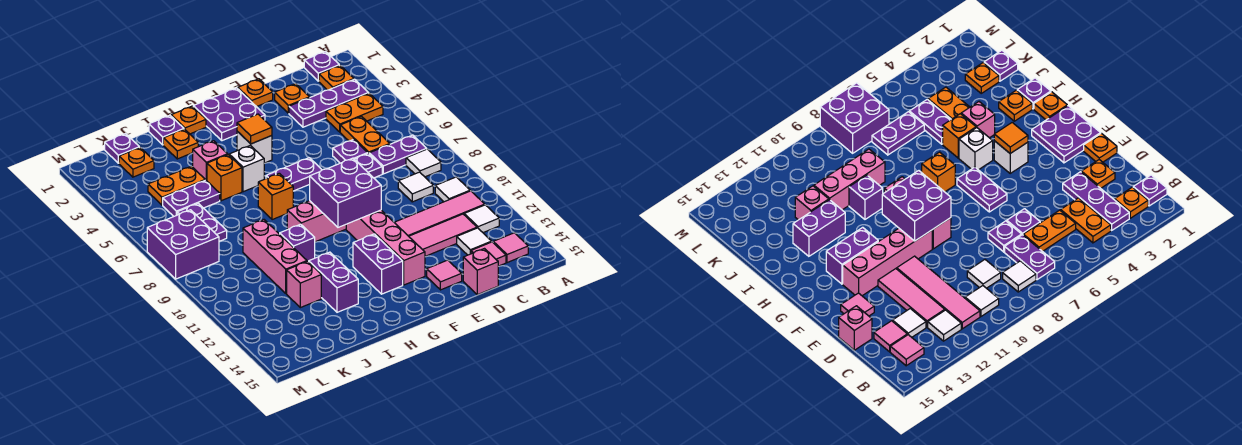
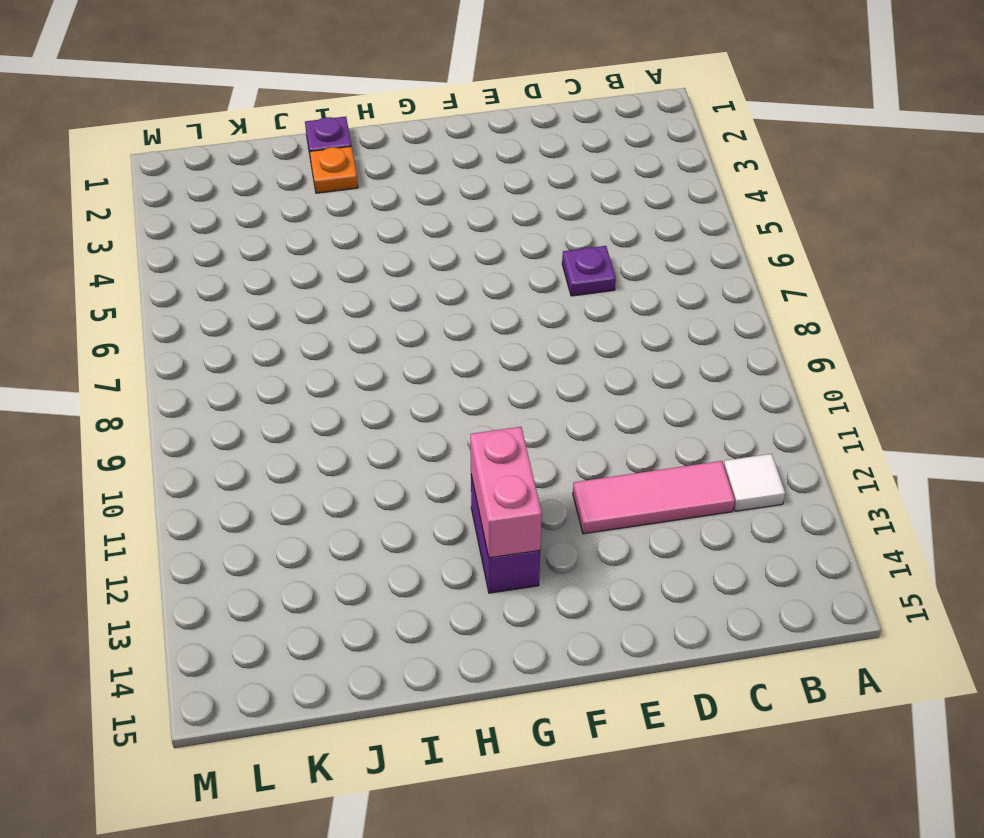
pink 1x2 brick [470,427,542,558] -> none
none -> purple 1x1 plate [304,52,339,81]
none -> orange 1x1 plate [319,65,354,90]
none -> purple 1x3 plate [289,79,368,127]
none -> orange 1x2 plate [326,93,383,132]

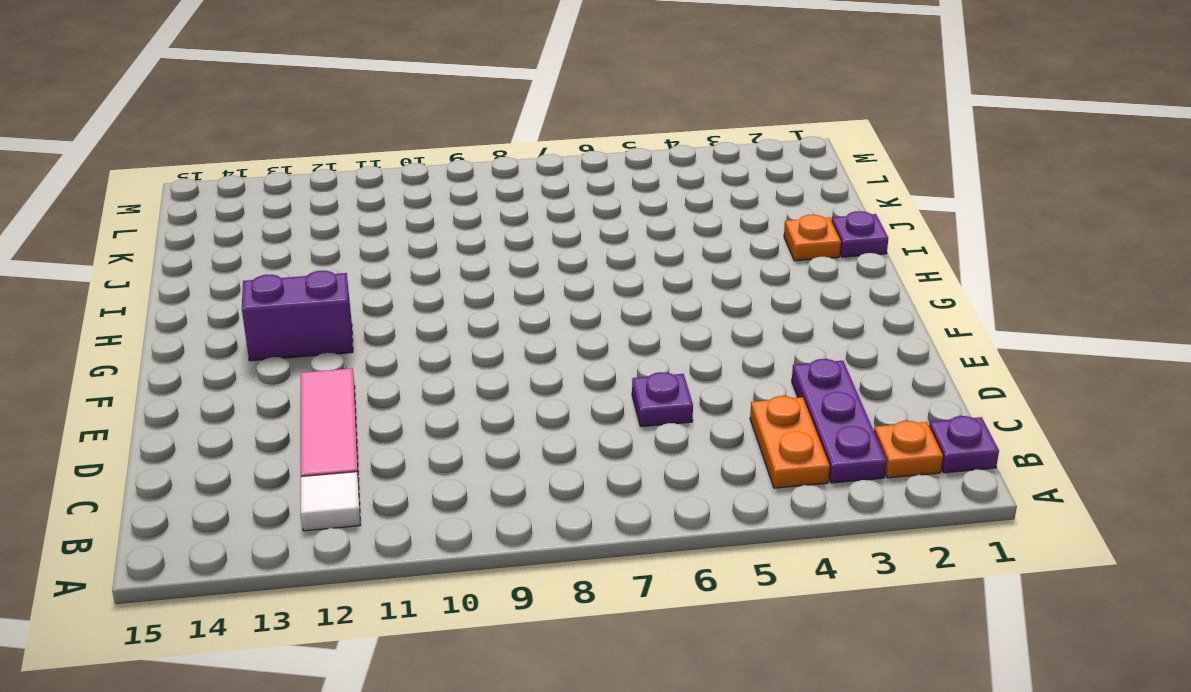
none -> purple 1x2 plate [369,135,426,174]
none -> white 1x1 tile [406,149,441,177]
none -> white 1x1 tile [435,177,470,202]
none -> pink 1x4 tile [394,191,485,236]

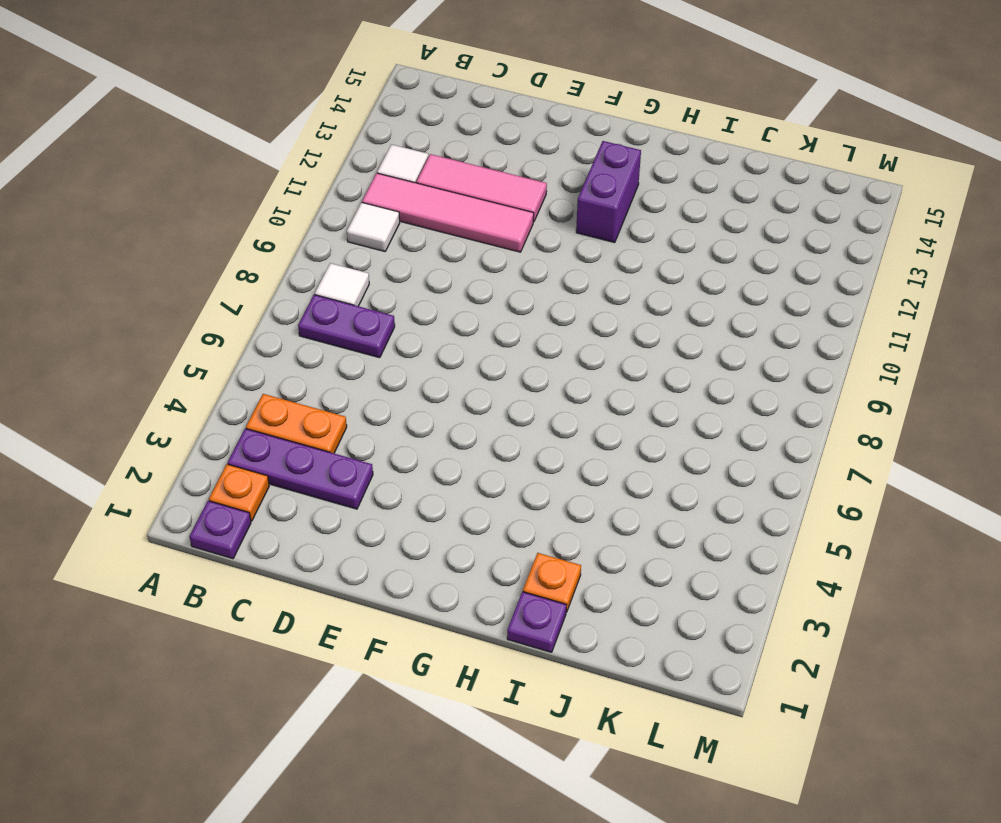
none -> pink 1x1 tile [493,233,528,263]
none -> orange 1x2 plate [340,116,390,153]
none -> white 1x1 tile [398,172,433,202]
none -> white 1x1 tile [457,228,492,255]

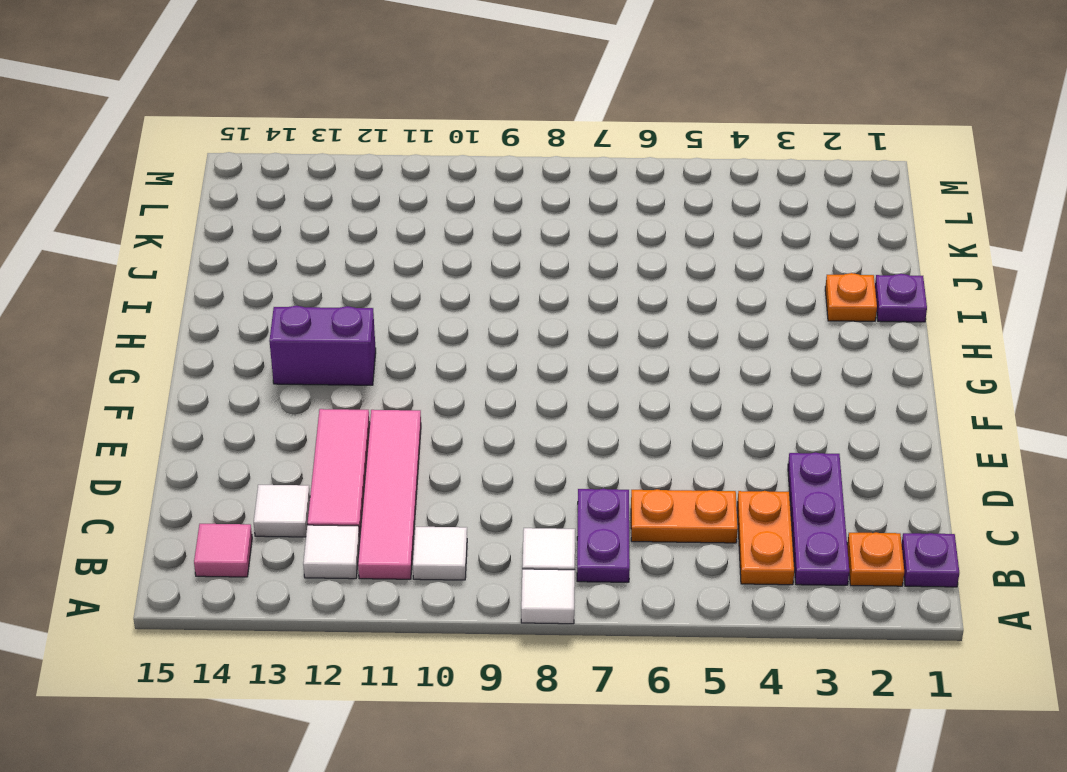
white 1x1 tile [521,569,575,624] -> white 1x1 tile moved to [398,172,433,202]
none -> pink 1x1 tile [471,242,506,266]
none -> orange 1x1 plate [275,84,310,113]
none -> purple 1x1 plate [333,139,368,163]
none -> purple 1x1 plate [354,153,382,178]

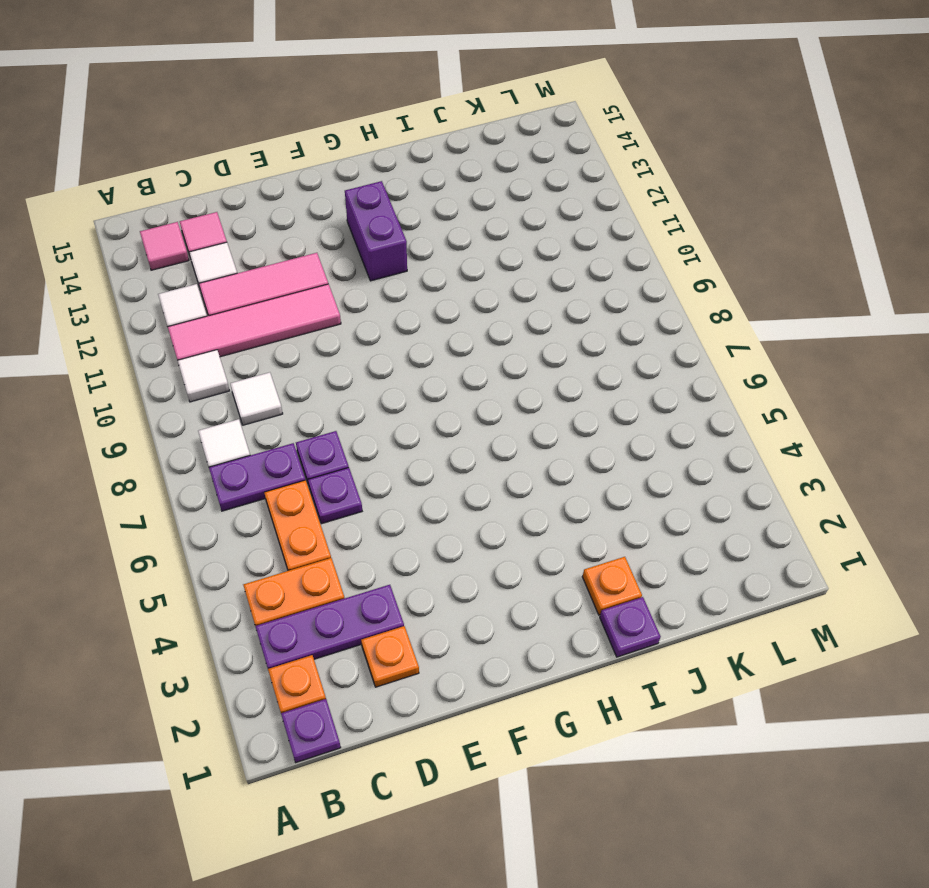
none -> pink 1x1 brick [463,249,498,295]
none -> orange 1x1 plate [238,79,273,107]
none -> pink 1x1 tile [427,260,462,290]
none -> purple 2x2 plate [193,88,265,141]

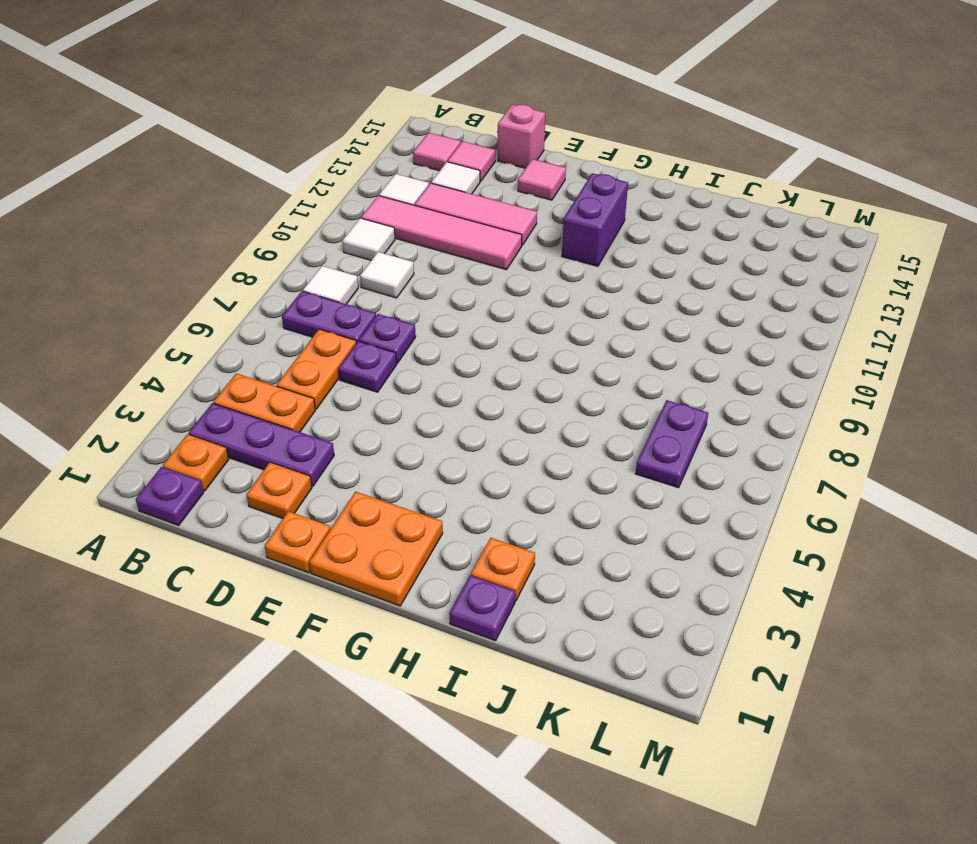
orange 2x2 plate [309,492,443,606] -> purple 2x2 plate [193,88,265,141]
none -> purple 1x2 plate [266,158,322,191]
none -> pink 1x3 brick [287,201,346,242]
none -> pink 1x4 brick [346,210,425,285]
none -> white 1x1 brick [237,131,272,163]

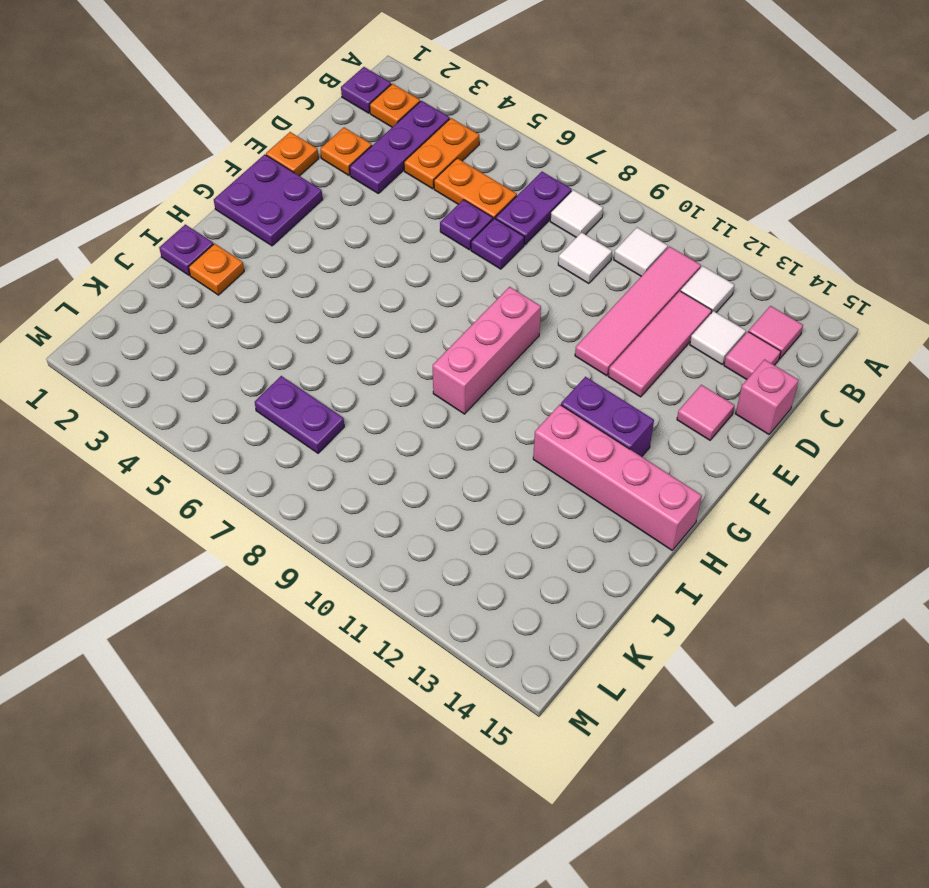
pink 1x4 brick [533,405,702,550] -> pink 1x4 brick moved to [346,210,425,285]
none -> purple 1x2 plate [266,158,322,191]
none -> white 1x1 brick [237,131,272,163]
none -> orange 1x1 plate [171,106,206,134]
none -> white 1x1 brick [229,145,264,192]

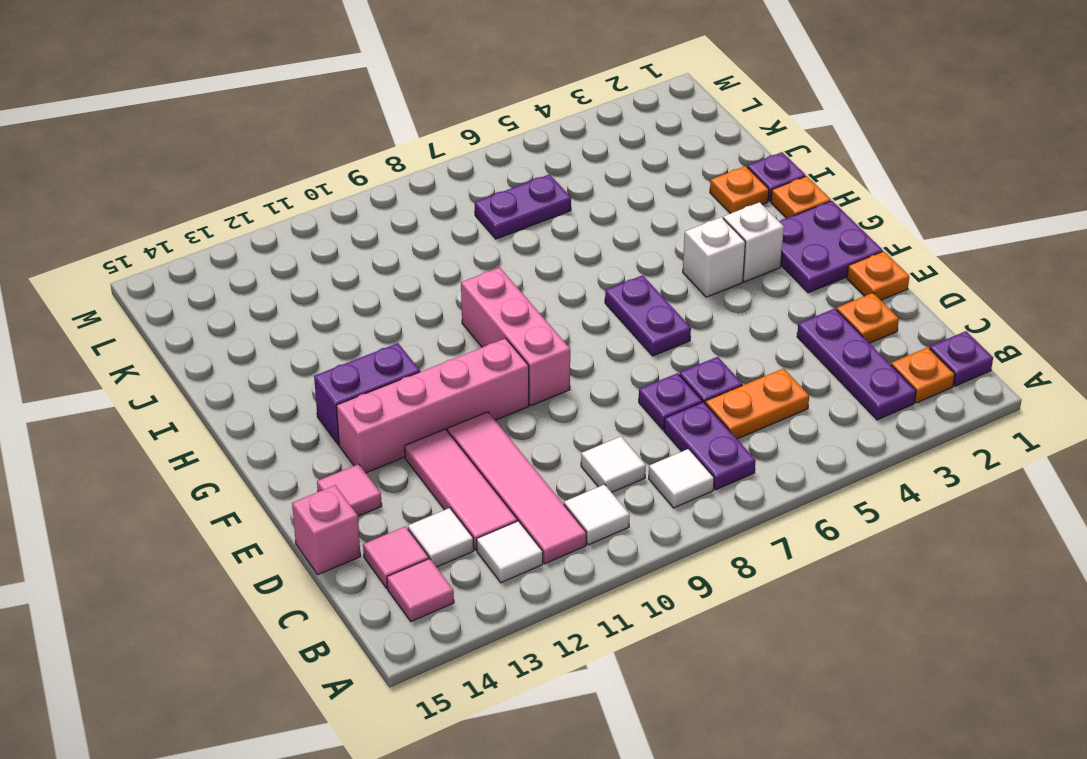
white 1x1 brick [723,202,784,282] -> white 1x1 brick moved to [229,145,264,192]
none -> orange 1x2 plate [326,93,383,132]
none -> orange 1x1 brick [258,173,293,220]
none -> pink 1x1 brick [193,141,228,181]
none -> orange 1x1 brick [207,155,242,201]

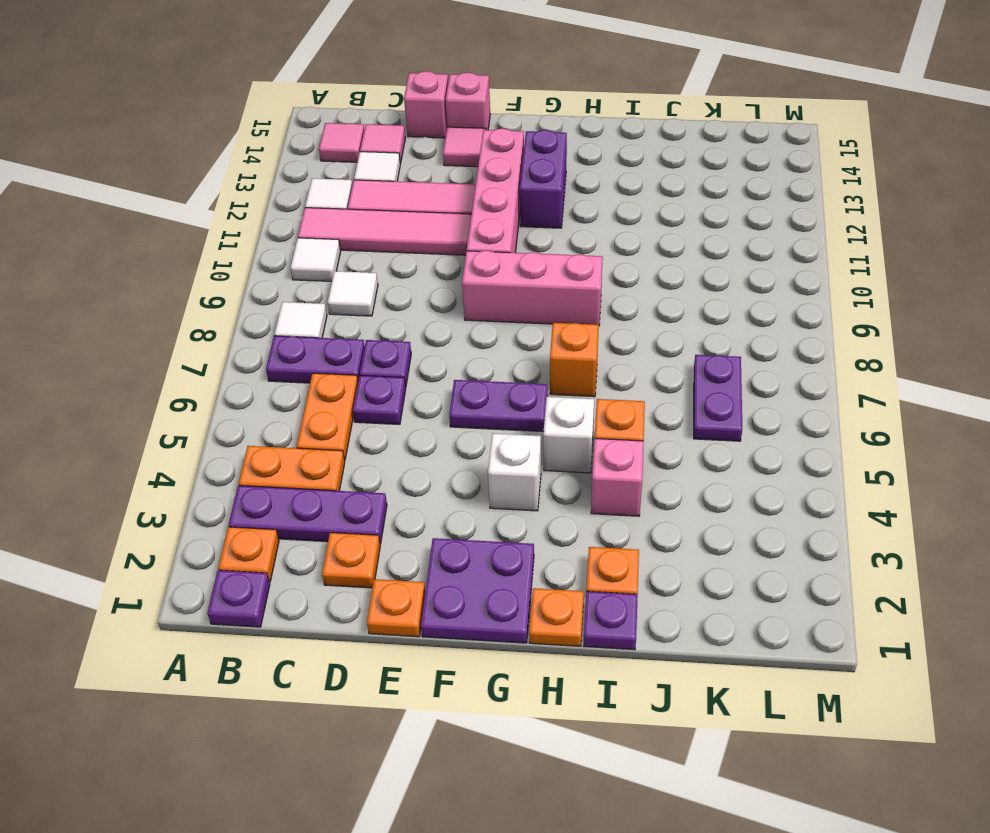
pink 1x1 brick [446,72,490,130] -> pink 1x1 brick moved to [287,261,321,308]
none -> purple 1x1 brick [280,224,315,262]
none -> purple 1x2 brick [309,252,358,312]
none -> orange 1x2 plate [148,166,205,205]
none -> purple 1x2 plate [163,180,220,216]

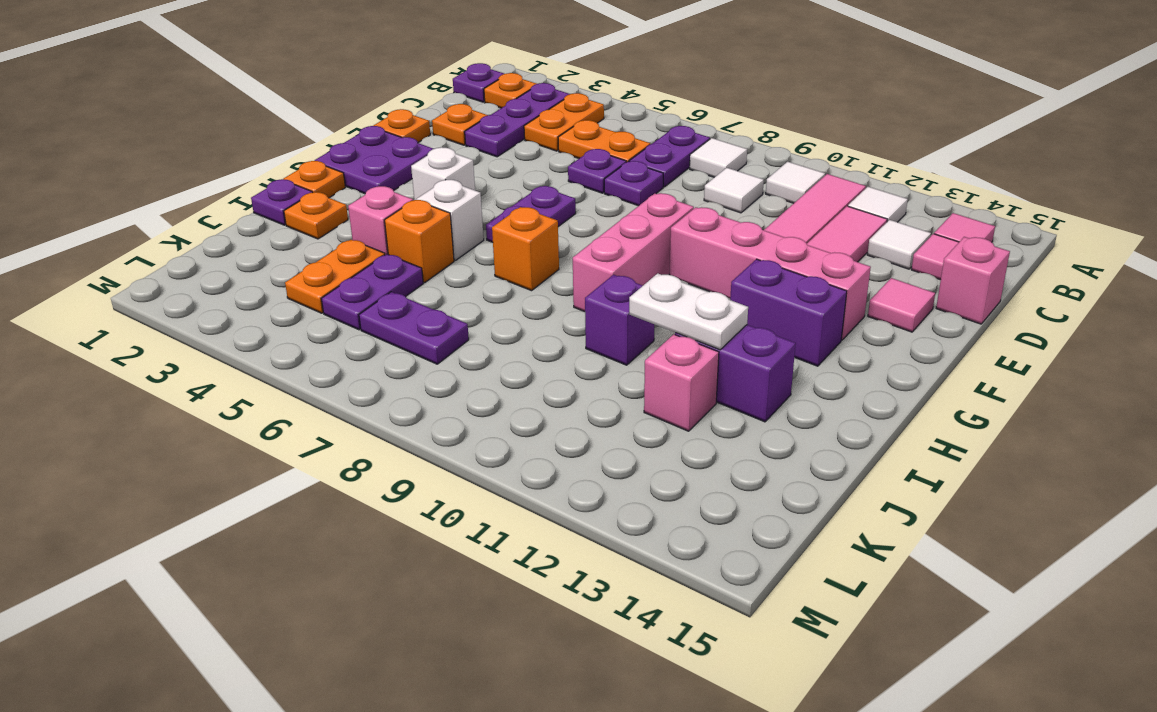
white 1x2 plate [629,273,748,350] -> none
none -> pink 1x3 brick [243,220,307,294]
none -> purple 1x1 plate [105,134,139,163]
none -> orange 1x1 plate [119,148,154,177]
none -> purple 2x2 brick [147,210,219,279]

